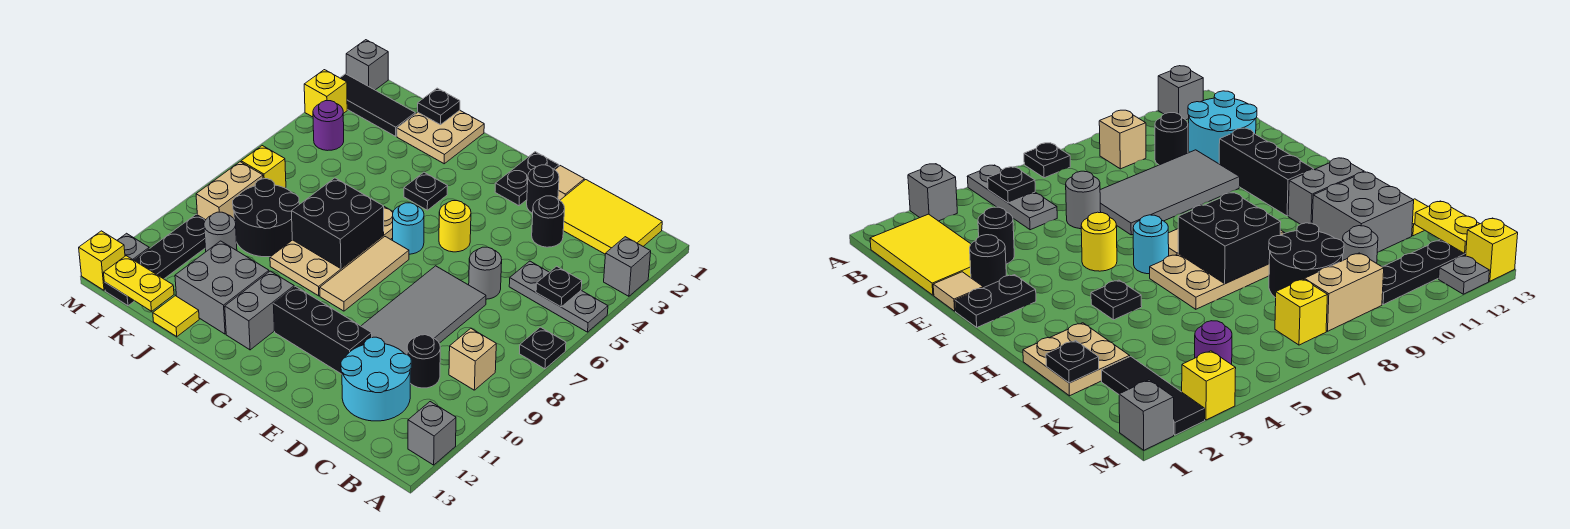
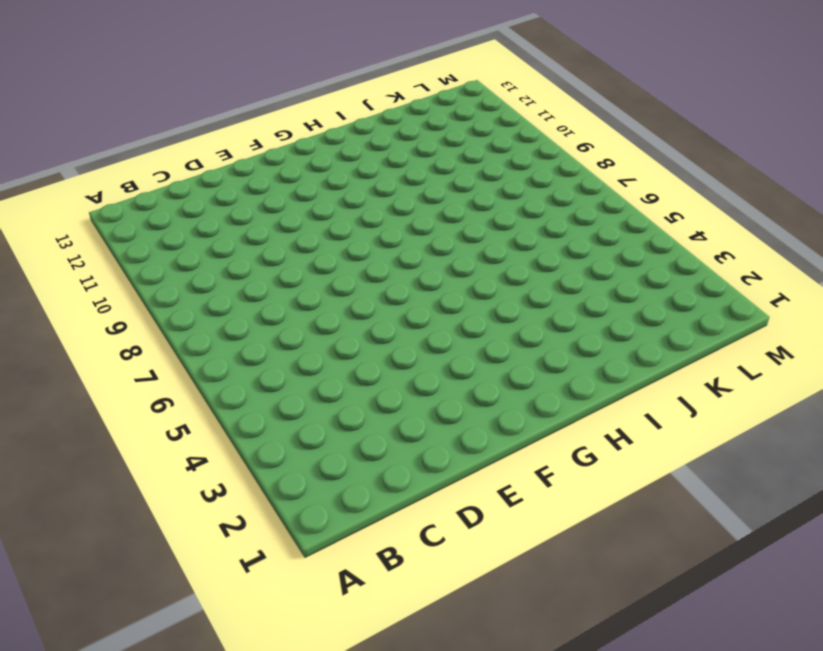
none -> grey 1x1 brick [604,237,651,296]
none -> grey 1x3 plate [509,261,608,332]
none -> black 1x1 plate [519,327,566,369]
none -> grey 1x1 brick [408,402,456,465]

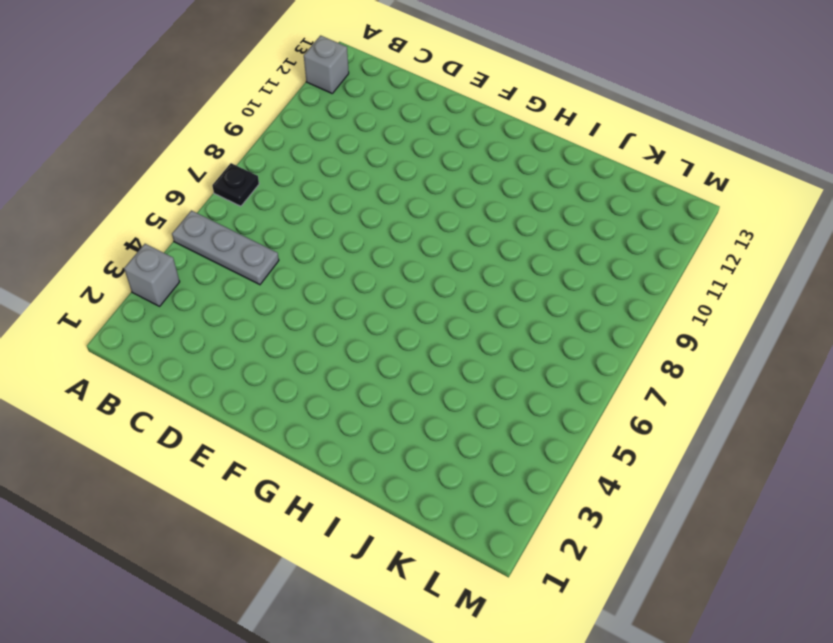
none -> yellow 2x3 tile [560,180,662,254]
none -> tan 1x1 brick [449,328,496,390]
none -> black 1x1 round brick [407,335,440,388]
none -> cyan 2x2 round brick [341,337,411,421]

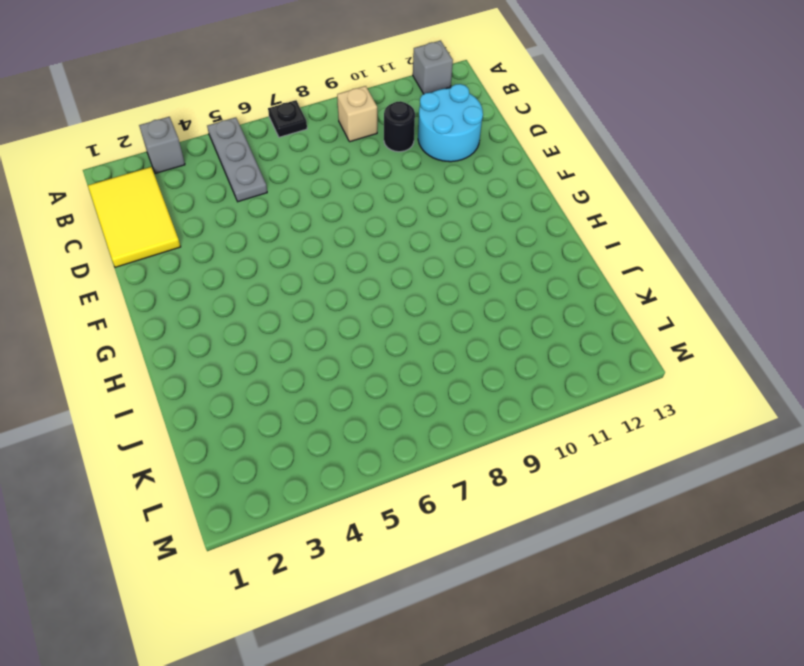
none -> black 1x1 round brick [532,196,565,247]
none -> grey 1x1 round brick [469,247,502,299]
none -> grey 2x4 tile [362,266,486,355]
none -> tan 1x1 tile [555,166,584,200]

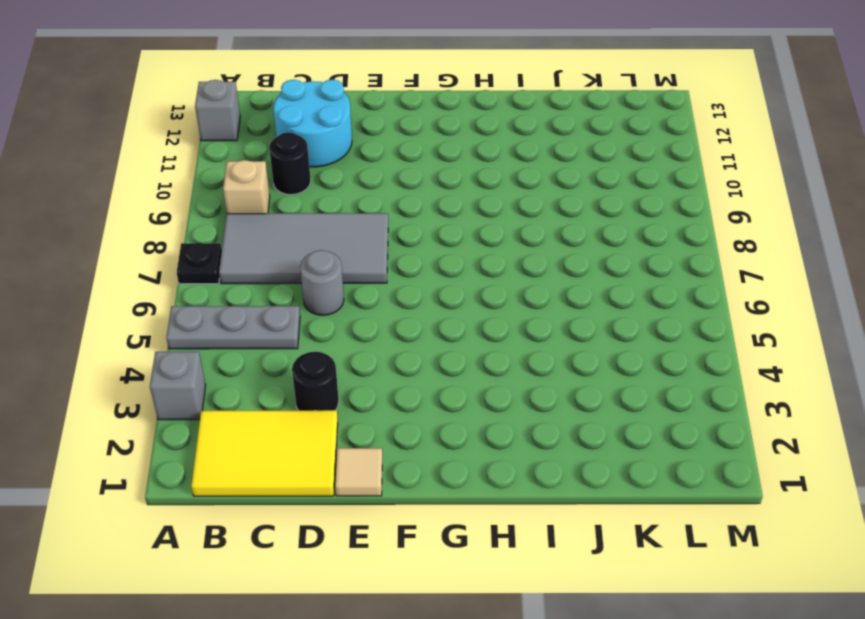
grey 2x4 tile [219,213,388,284] -> grey 2x4 tile turned to [362,266,486,355]
none -> black 1x1 round brick [527,165,559,213]
none -> black 1x3 brick [273,286,372,374]
none -> black 1x2 plate [495,152,559,206]
none -> yellow 1x1 round brick [439,201,471,252]

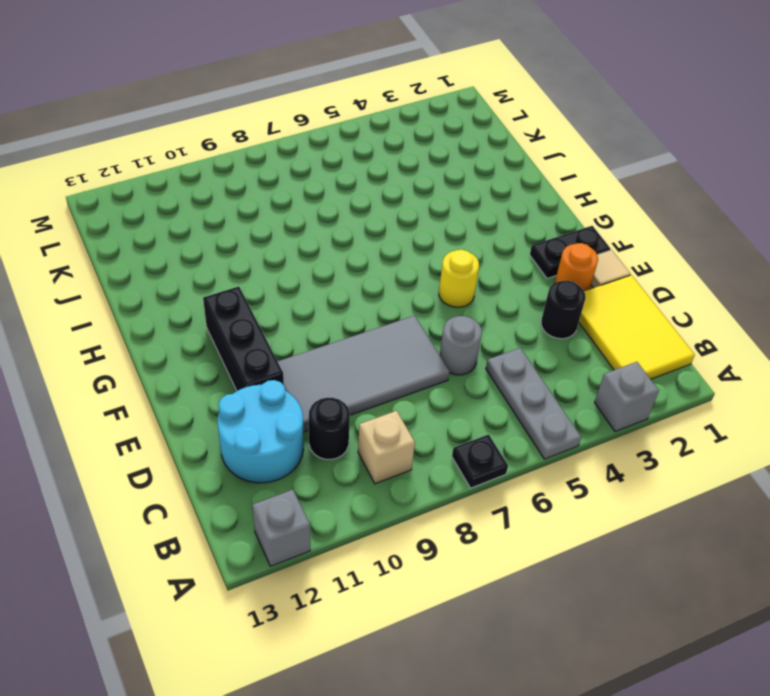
orange 1x1 round brick [555,243,598,291] -> black 1x1 round brick [527,165,559,213]
none -> cyan 1x1 round brick [393,203,424,254]
none -> tan 1x3 tile [320,237,409,311]
none -> black 1x1 plate [404,172,448,210]
none -> tan 2x4 plate [270,207,393,296]

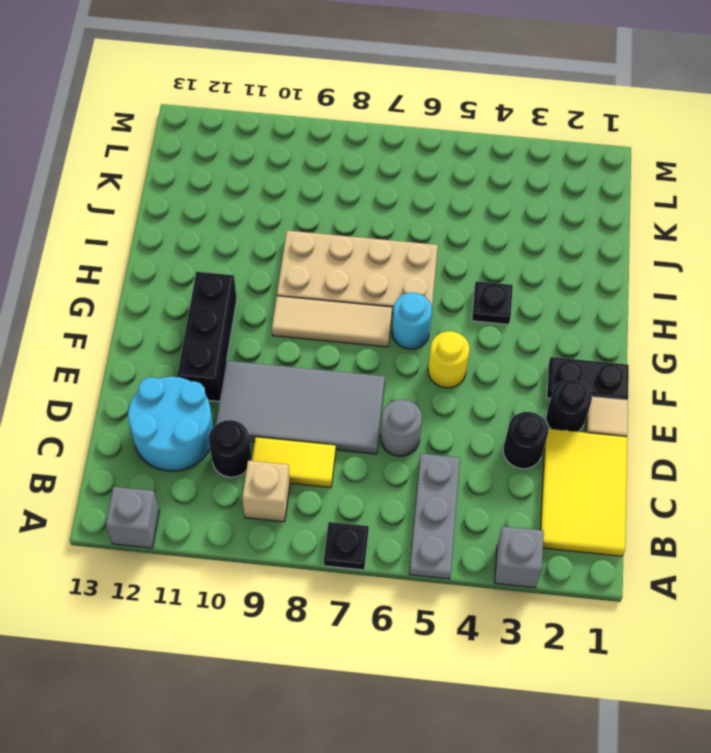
yellow 1x2 tile [252,437,336,488] -> none
none -> grey 1x2 brick [225,271,294,350]
none -> tan 2x2 plate [397,110,484,164]
none -> grey 2x2 brick [175,241,269,334]
none -> black 2x2 round brick [233,179,299,257]

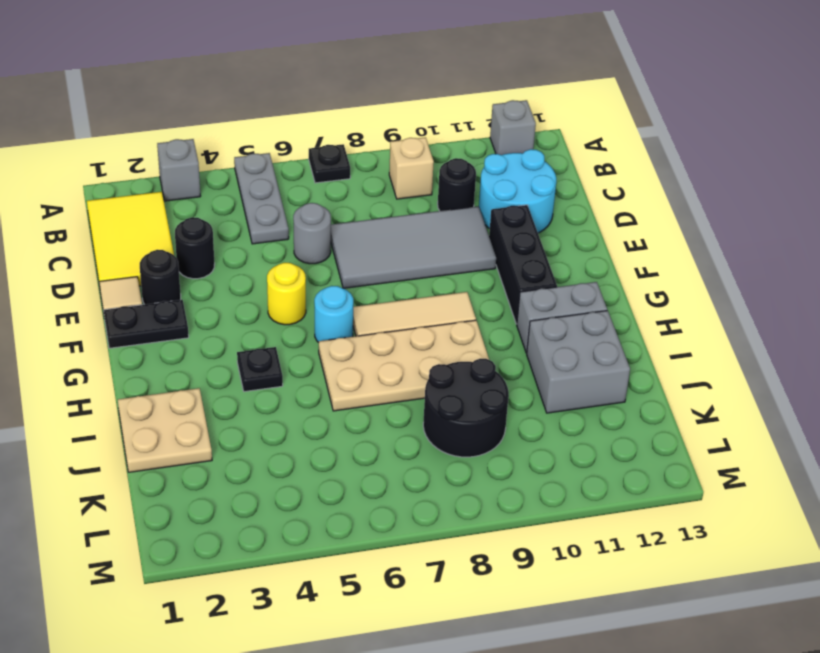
none -> yellow 1x1 tile [153,296,199,337]
none -> black 1x3 tile [340,74,415,136]
none -> grey 1x1 round brick [204,212,237,251]
none -> purple 1x1 round brick [313,101,344,151]

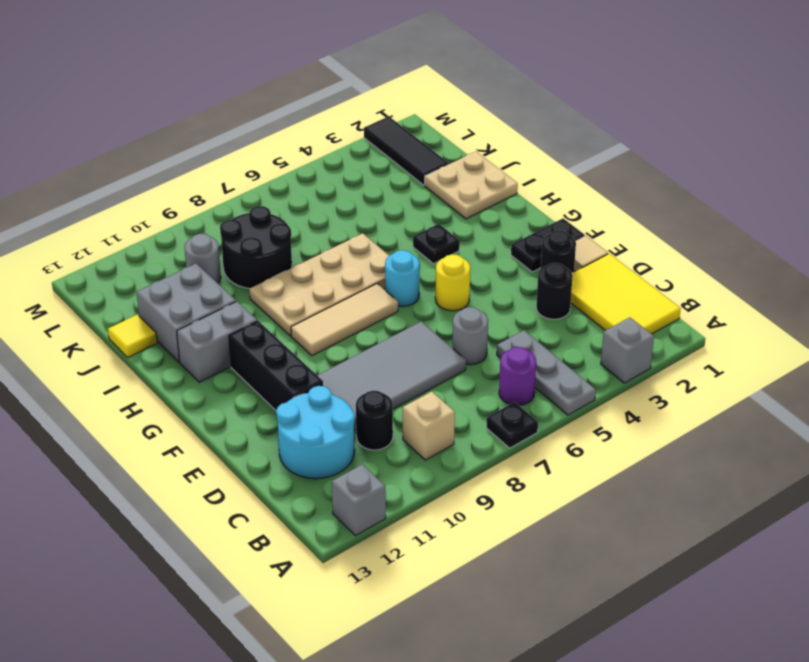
purple 1x1 round brick [499,347,536,405] -> purple 1x1 round brick moved to [313,101,344,151]
none -> yellow 1x1 brick [241,146,286,188]
none -> tan 1x2 brick [196,162,263,220]
none -> black 1x4 plate [104,214,205,306]
none -> grey 1x1 brick [346,40,388,90]

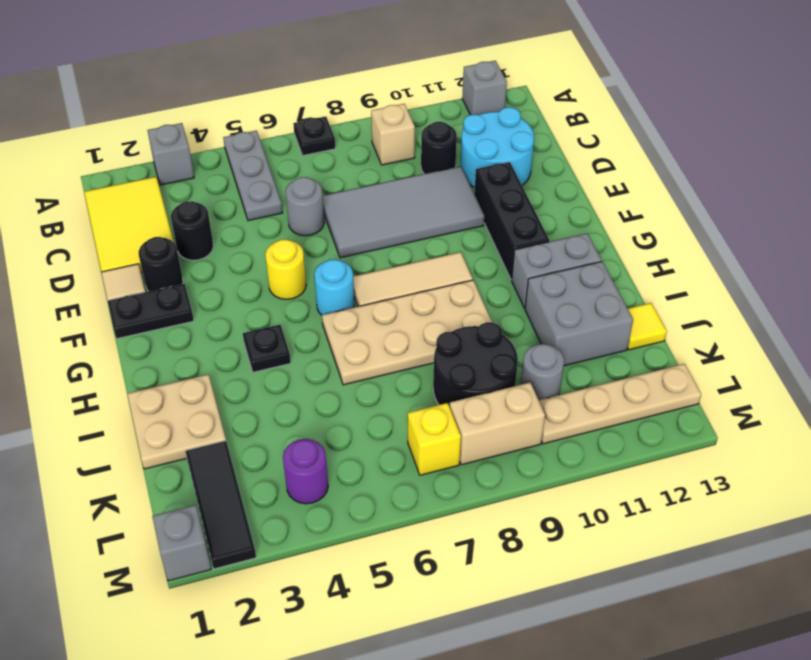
tan 1x4 plate [539,364,701,444] -> black 1x4 plate [104,214,205,306]
none -> yellow 1x1 brick [304,70,347,117]
none -> grey 1x1 plate [117,233,149,260]
none -> yellow 1x1 brick [79,231,125,290]
none -> black 1x1 plate [536,266,582,307]

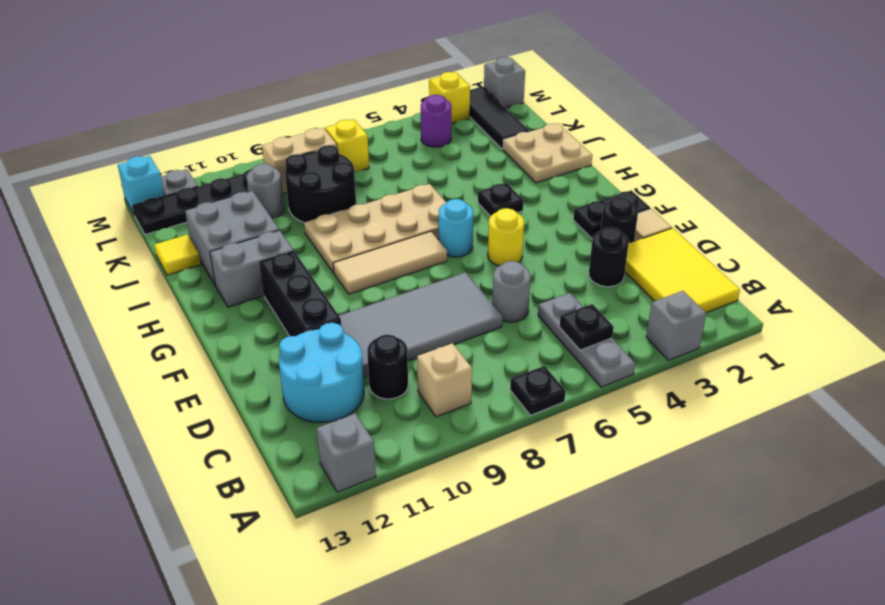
cyan 1x1 brick [118,156,164,214] -> yellow 1x1 brick [79,231,125,290]
none -> black 2x2 brick [292,178,384,269]
none -> black 1x1 plate [418,88,460,125]
none -> yellow 1x2 plate [104,256,174,311]

